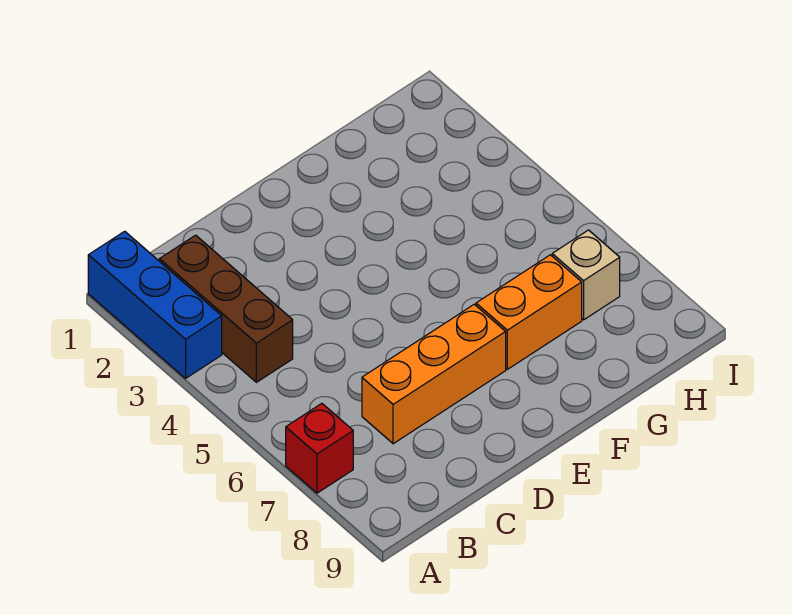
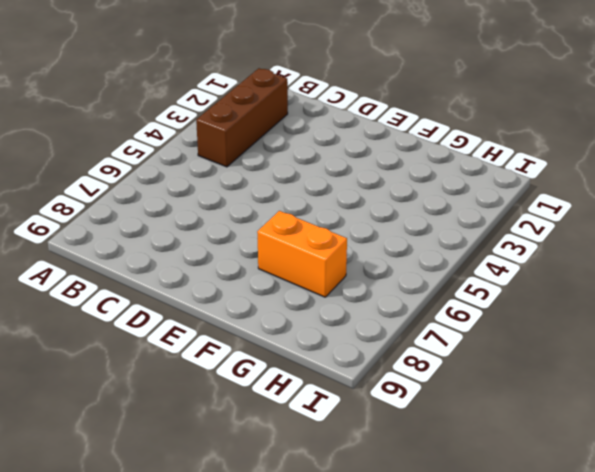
none -> blue 1x3 brick [88,231,222,378]
none -> red 1x1 brick [286,404,353,493]

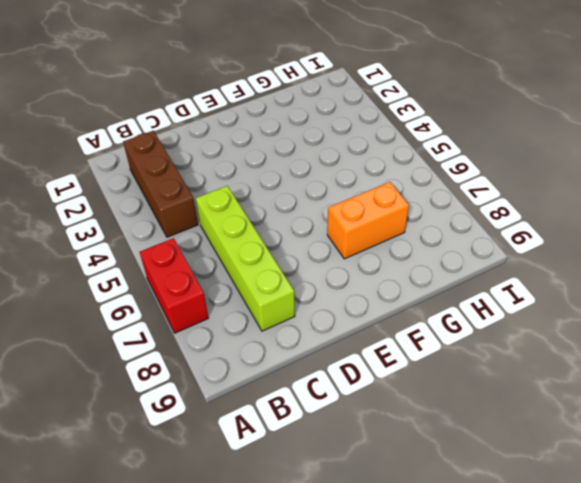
red 1x2 brick [140,238,208,333] -> red 1x1 brick [286,404,353,493]
lime 1x4 brick [196,186,295,331] -> orange 1x3 brick [362,304,506,444]
none -> blue 1x3 brick [88,231,222,378]
none -> tan 1x1 brick [552,230,620,320]

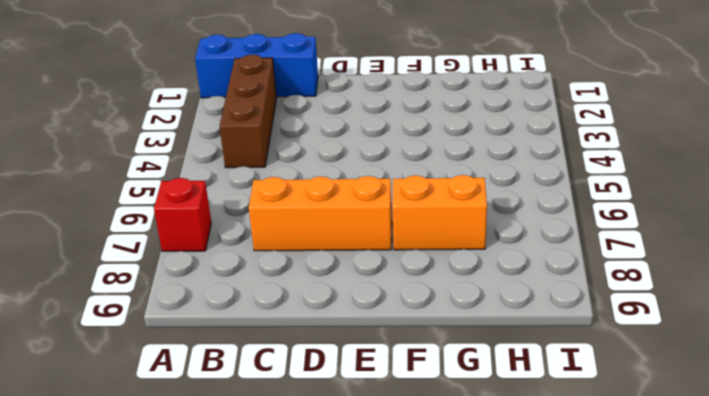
blue 1x3 brick [195,33,318,98] -> blue 1x3 brick turned to [88,231,222,378]
none -> tan 1x1 brick [552,230,620,320]

